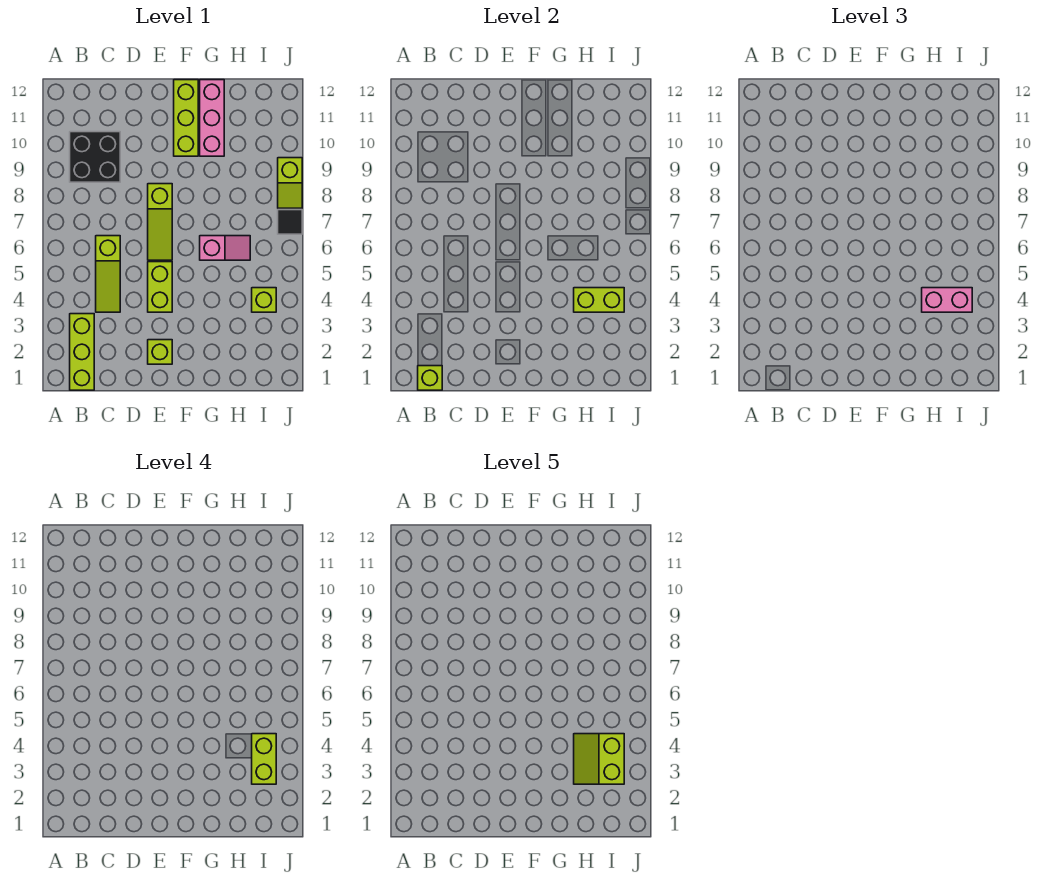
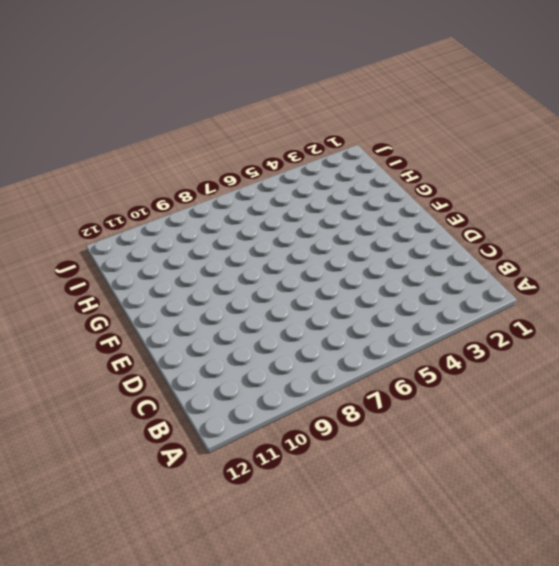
none -> lime 1x3 brick [70,314,94,390]
none -> black 2x2 brick [70,132,120,182]
none -> lime 1x3 slope [96,236,120,312]

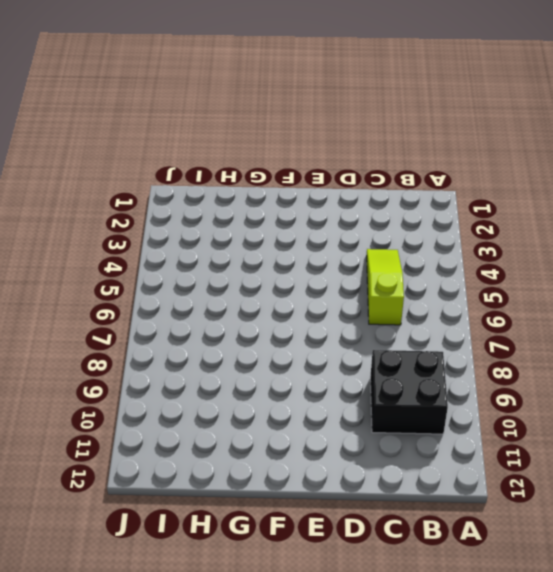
none -> lime 1x3 brick [70,314,94,390]
none -> lime 1x1 brick [148,340,172,364]
none -> lime 1x2 brick [148,262,172,312]

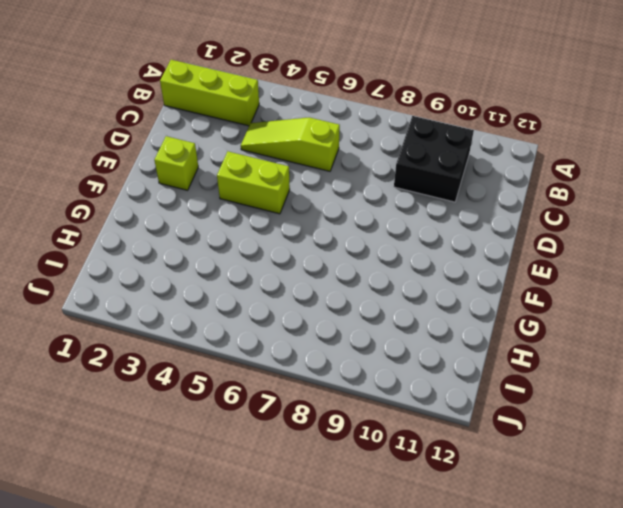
none -> lime 1x3 slope [148,184,172,260]
none -> lime 1x3 brick [174,80,198,156]
none -> pink 1x2 slope [200,236,250,260]

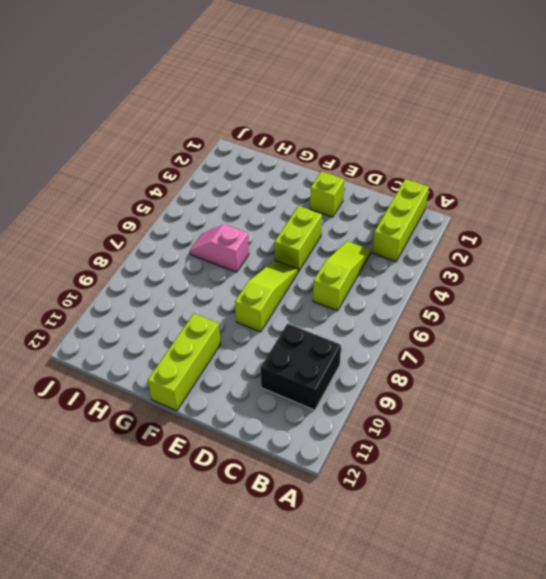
none -> pink 1x3 brick [200,80,224,156]
none -> lime 1x1 brick [252,288,276,312]
none -> black 1x1 tile [278,210,302,234]

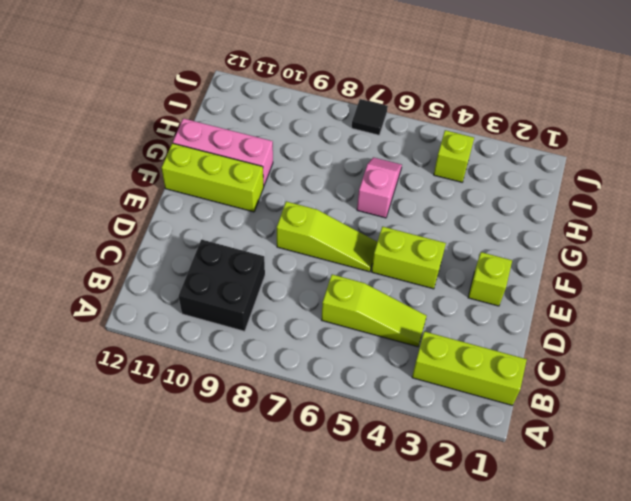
none -> lime 1x2 slope [278,158,302,208]
none -> lime 1x1 brick [418,366,442,390]
none -> lime 1x2 brick [574,288,624,312]

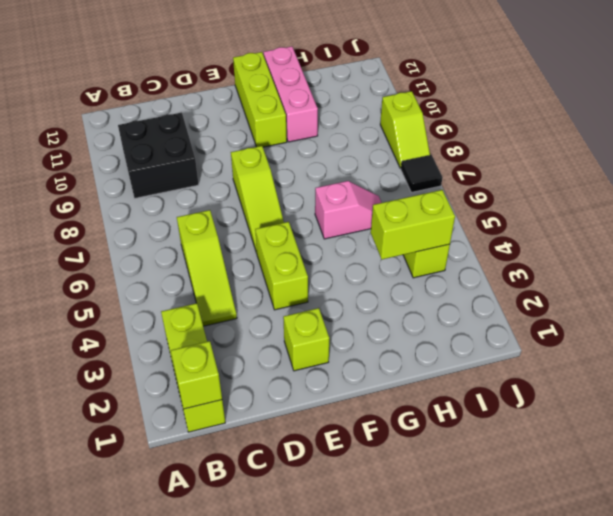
none -> pink 1x2 brick [922,288,972,312]
none -> lime 1x2 brick [252,734,276,784]
none -> lime 2x2 slope [574,734,624,784]

